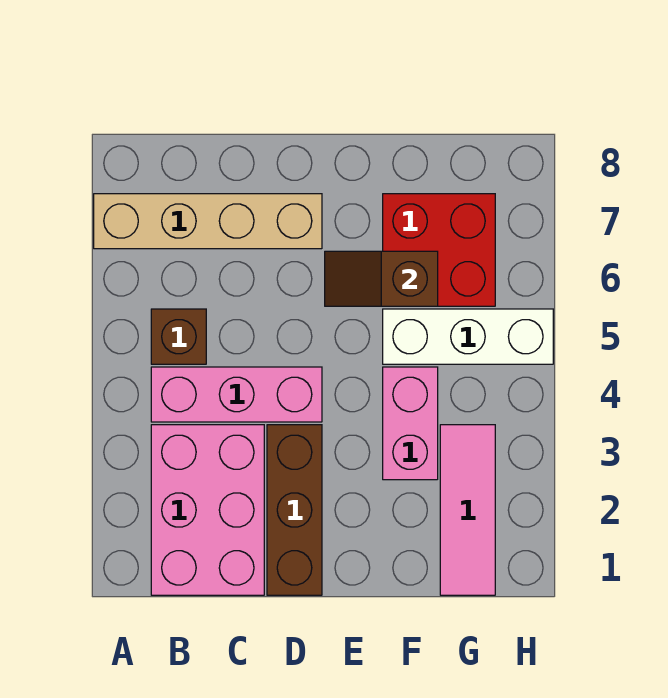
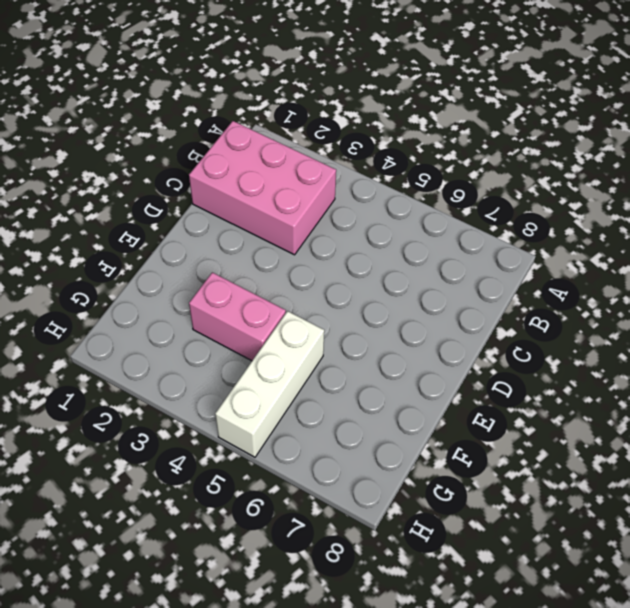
none -> tan 1x4 brick [94,194,322,249]
none -> pink 1x3 brick [151,367,322,422]

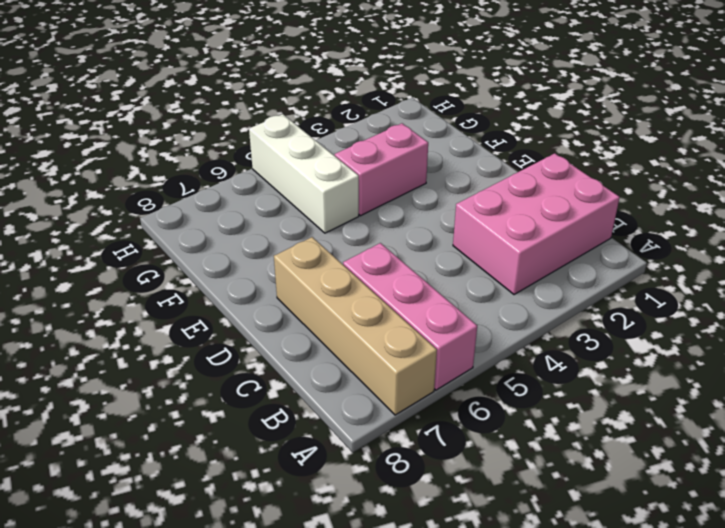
pink 1x3 brick [343,243,477,390] -> pink 1x3 brick moved to [151,367,322,422]
none -> brown 1x1 brick [151,309,206,364]
none -> brown 1x3 brick [267,425,322,595]

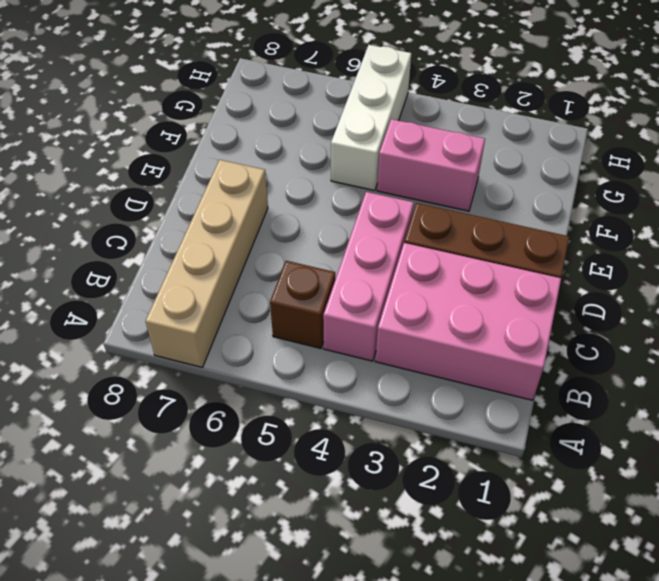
none -> red 2x2 brick [383,194,495,306]
none -> pink 1x3 tile [440,425,495,595]

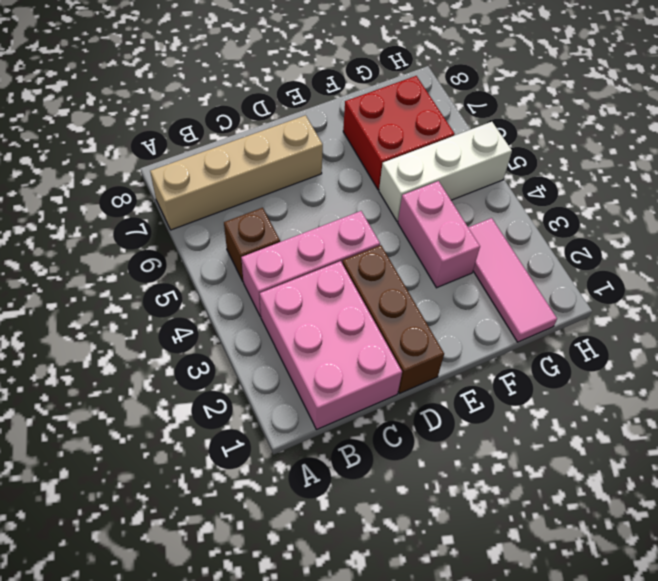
none -> brown 1x2 slope [325,251,438,306]

